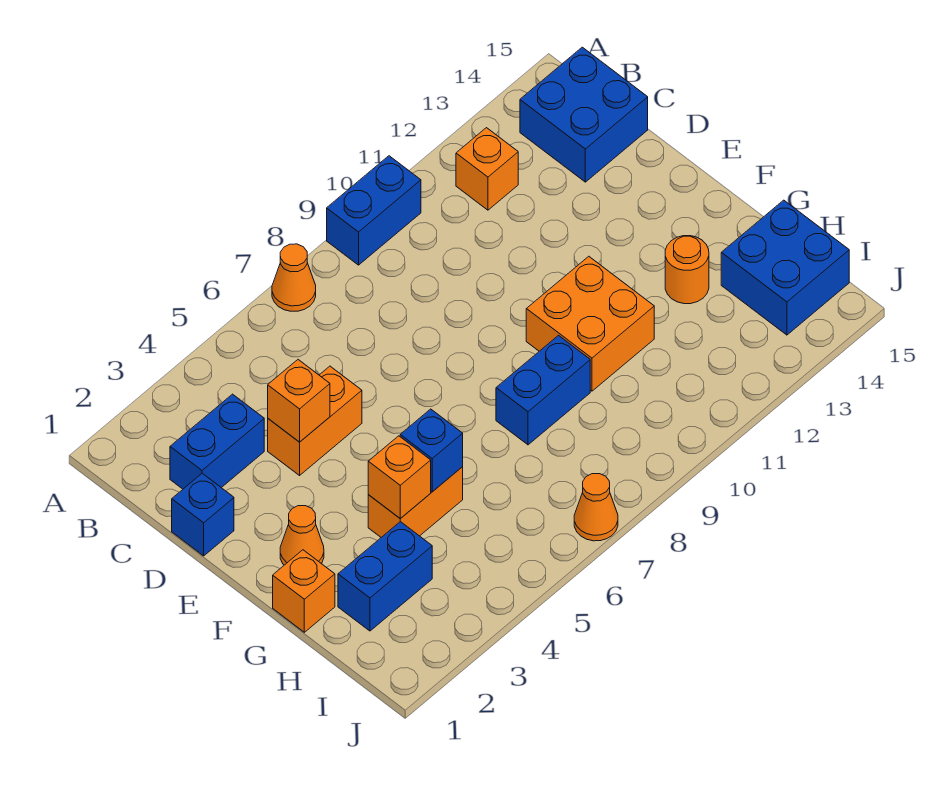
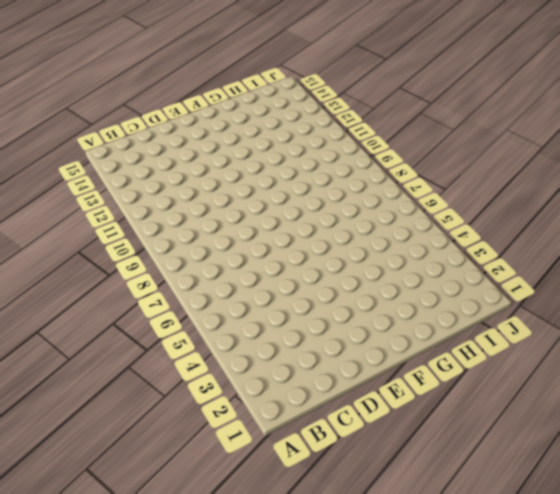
none -> orange 1x1 cone [272,244,316,311]
none -> blue 1x2 brick [327,156,421,265]
none -> orange 1x1 brick [456,128,518,210]

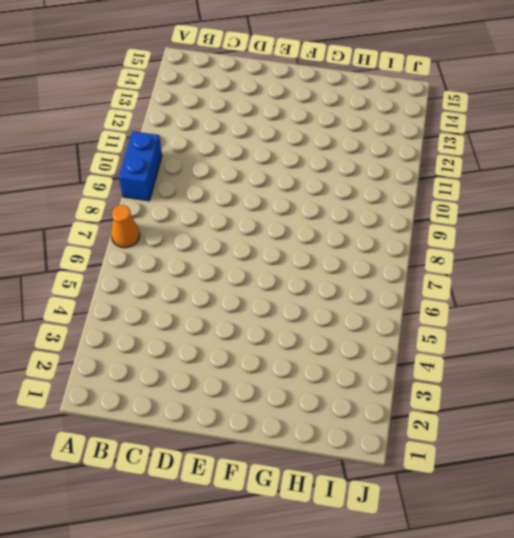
none -> orange 1x1 brick [456,128,518,210]
none -> blue 2x2 brick [520,47,648,182]
none -> blue 1x2 brick [170,394,264,489]

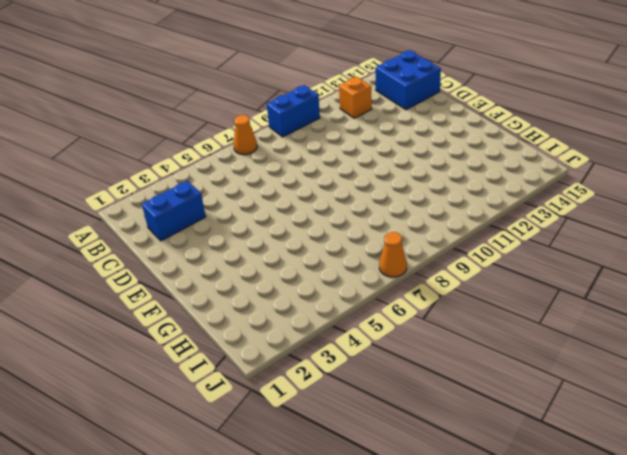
none -> blue 1x1 brick [172,473,234,556]
none -> orange 1x2 brick [268,366,362,475]
none -> orange 1x1 cone [280,506,324,565]

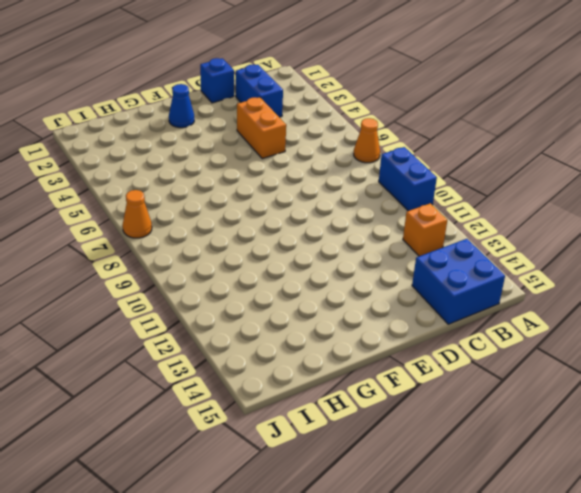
blue 1x1 cone [169,84,194,128] -> orange 1x1 cone [280,506,324,565]
none -> orange 2x2 brick [526,256,654,391]
none -> orange 1x1 brick [273,550,335,632]
none -> orange 1x2 brick [368,467,463,537]

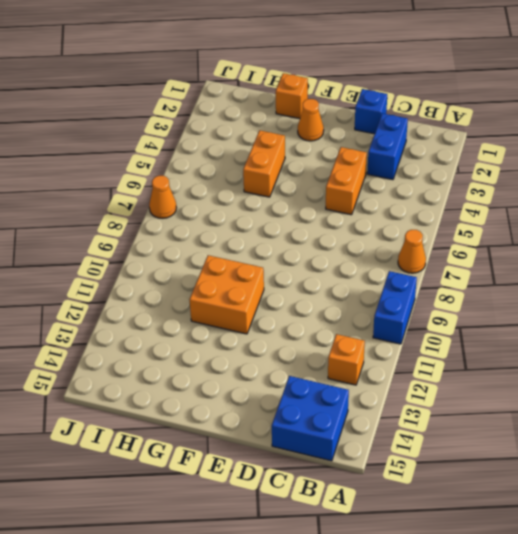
none -> blue 1x2 brick [496,336,590,445]
none -> orange 1x1 round brick [665,236,709,304]
none -> blue 1x2 brick [338,522,432,631]

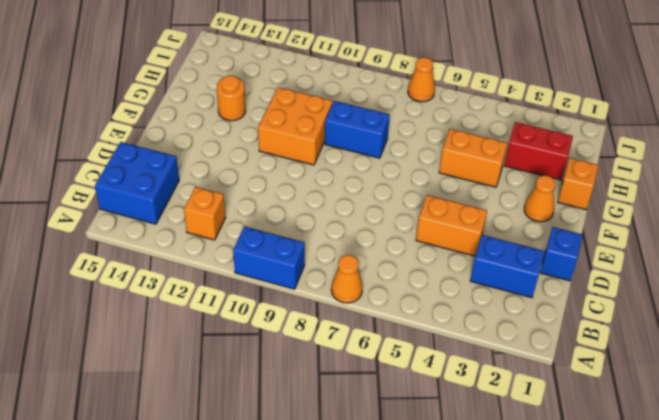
red 1x2 brick [504,122,573,180] -> blue 1x2 brick [338,522,432,631]
none -> blue 2x2 brick [721,200,849,335]
none -> orange 1x1 brick [268,360,330,442]
none -> orange 1x1 brick [368,436,431,519]

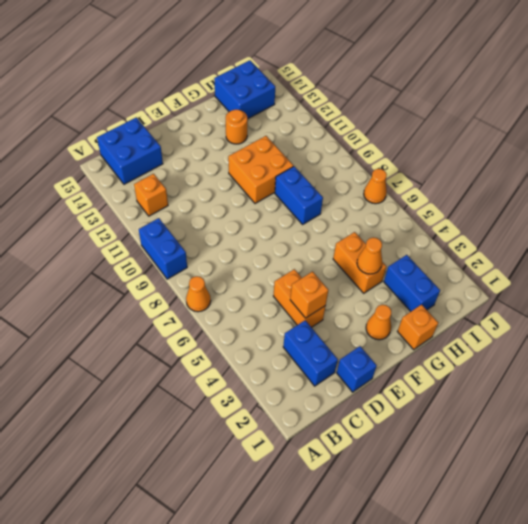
orange 1x1 cone [357,237,382,274] -> orange 1x1 brick [368,436,431,519]
none -> blue 1x1 brick [400,409,463,492]

